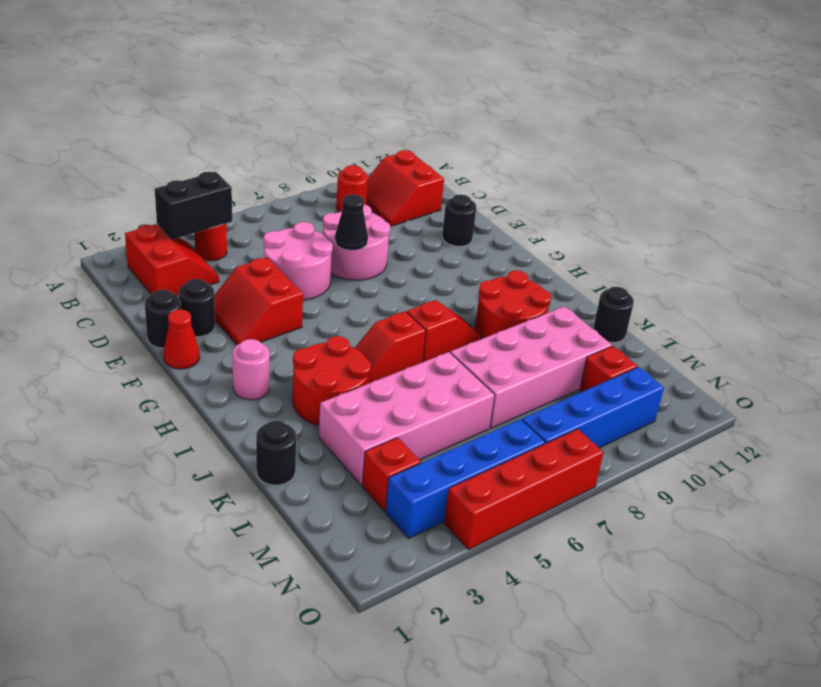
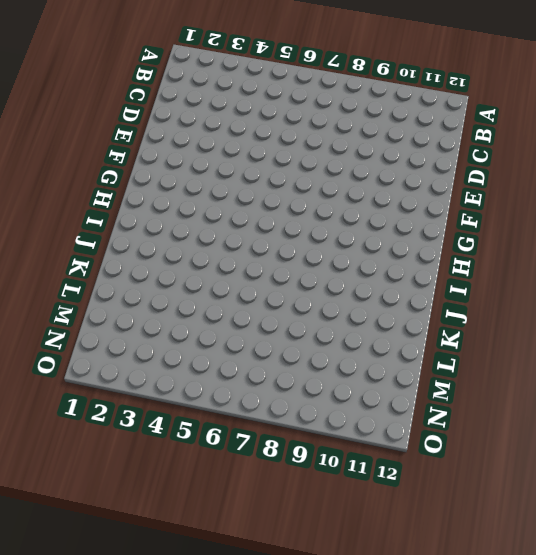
none -> red 2x2 slope [125,224,219,295]
none -> red 1x1 round brick [194,224,227,261]
none -> red 1x1 round brick [336,165,368,212]

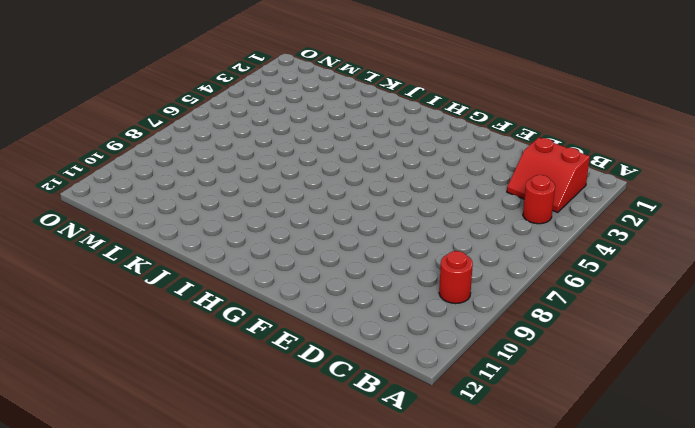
none -> red 2x2 slope [367,150,444,226]
none -> pink 2x2 round brick [264,222,333,300]
none -> pink 2x2 round brick [323,205,390,280]

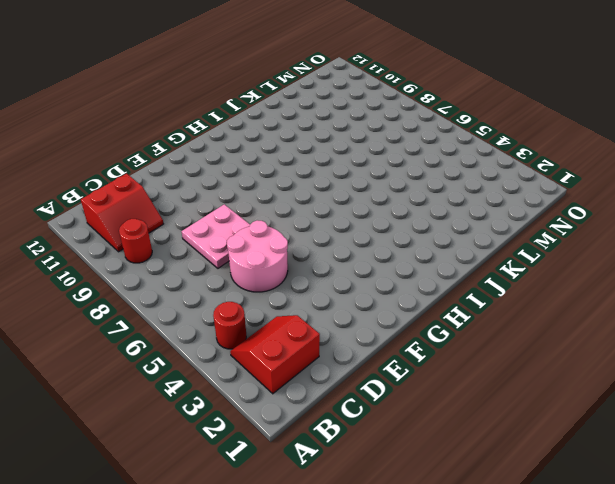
pink 2x2 plate [182,204,250,268] -> pink 2x2 round brick [323,205,390,280]
none -> black 1x1 round brick [145,290,181,348]
none -> black 1x1 round brick [179,279,215,337]
none -> red 2x2 slope [214,257,303,345]

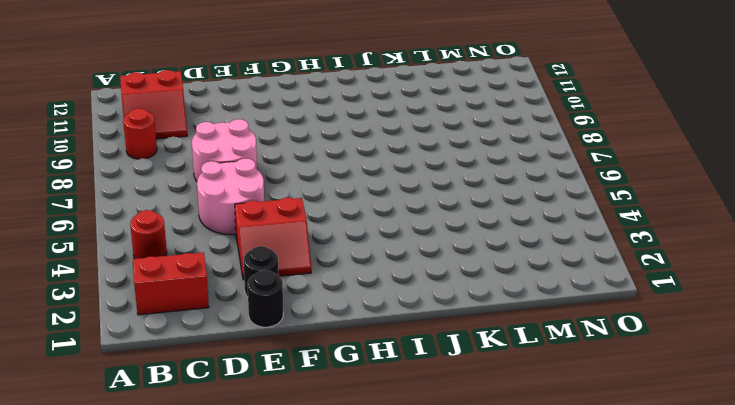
none -> black 1x1 round brick [442,194,476,246]
none -> red 1x1 cone [164,309,200,369]
none -> pink 1x1 round brick [232,339,270,400]

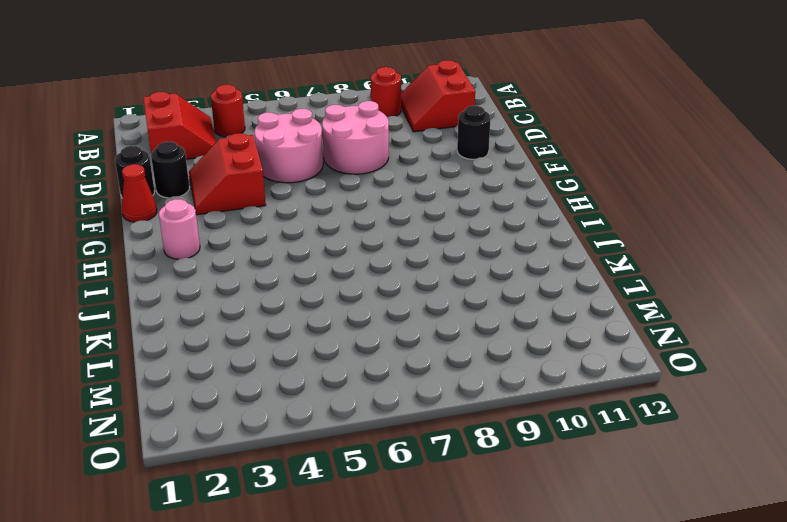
none -> red 2x2 round brick [293,336,371,425]
none -> red 1x2 slope [355,311,426,383]
none -> red 1x2 slope [407,300,481,362]

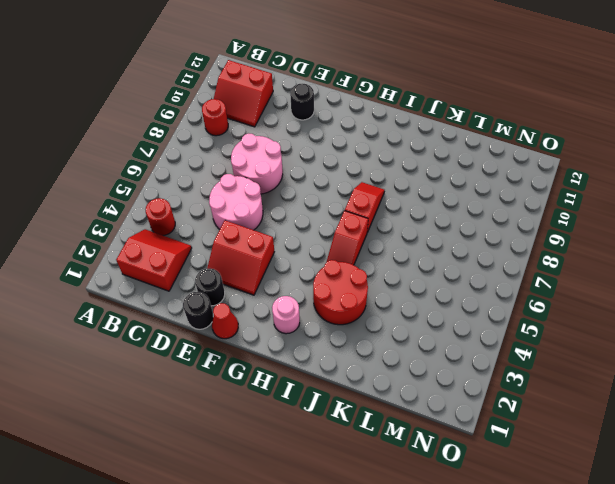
none -> red 2x2 round brick [475,270,551,339]
none -> black 1x1 round brick [256,421,296,485]
none -> pink 2x4 brick [319,352,495,485]

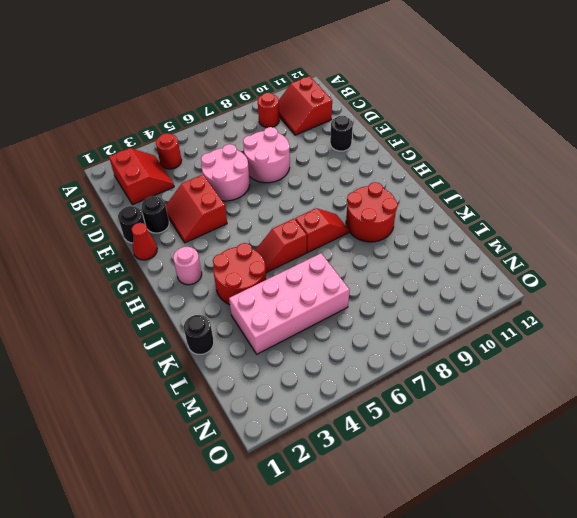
none -> pink 2x4 brick [450,306,612,428]
none -> black 1x1 round brick [593,287,634,342]
none -> red 1x1 brick [362,438,421,511]

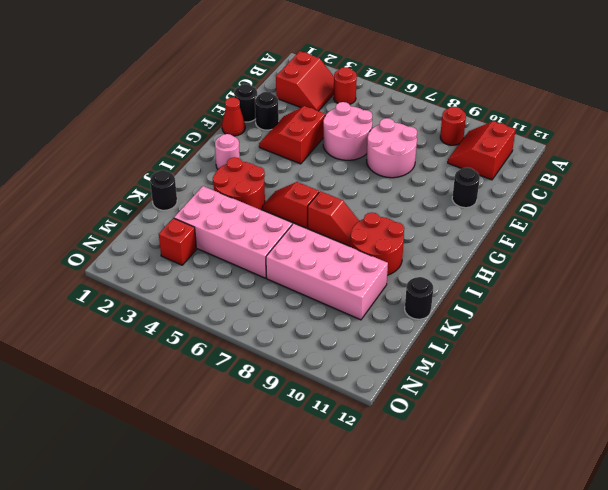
none -> red 1x1 brick [580,346,637,392]
none -> blue 1x4 brick [386,419,545,539]
none -> blue 1x4 brick [522,367,664,448]

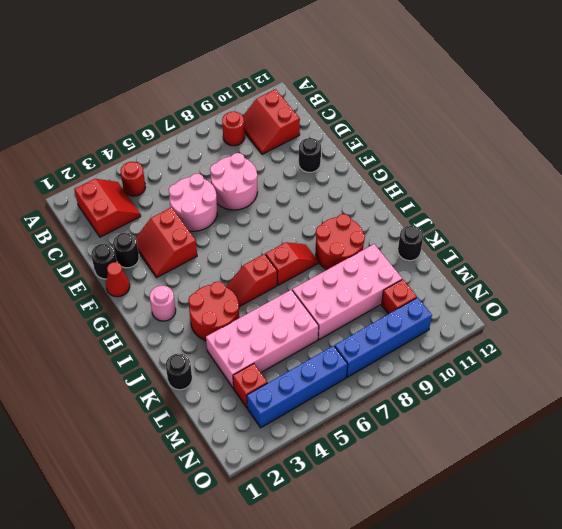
none -> red 1x4 brick [444,429,603,549]
none -> black 1x2 brick [155,172,232,240]
none -> black 1x1 cone [335,194,368,250]

